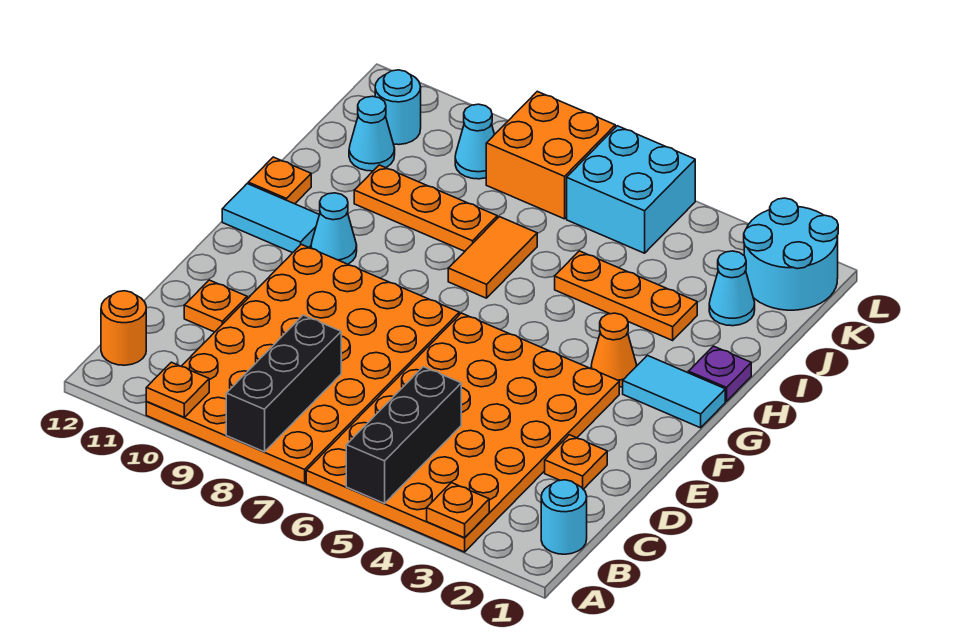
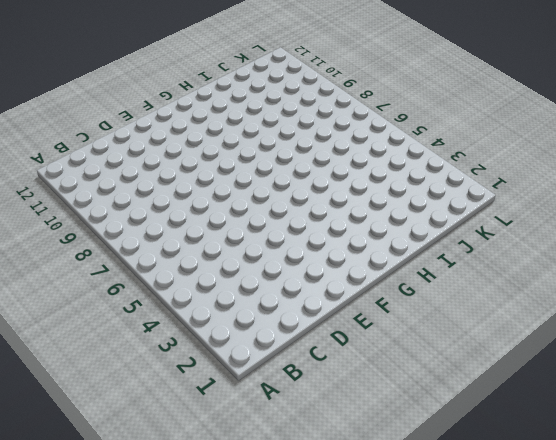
none -> orange 4x6 plate [306,313,619,552]
none -> orange 4x6 plate [146,244,459,483]
none -> cyan 1x1 round brick [541,480,587,554]

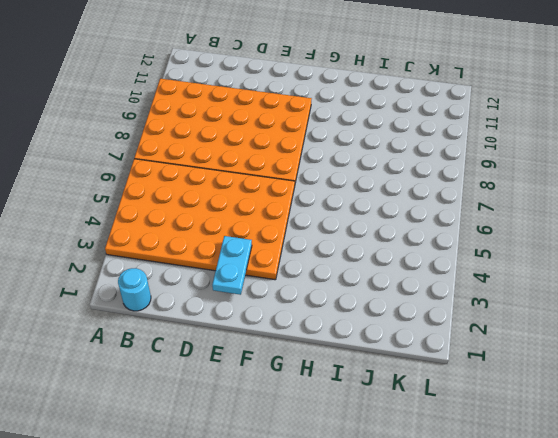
cyan 1x2 plate [212,236,252,295] -> none
none -> orange 1x1 round brick [101,291,146,365]
none -> orange 1x1 plate [545,435,607,489]
none -> orange 1x1 plate [184,280,247,332]

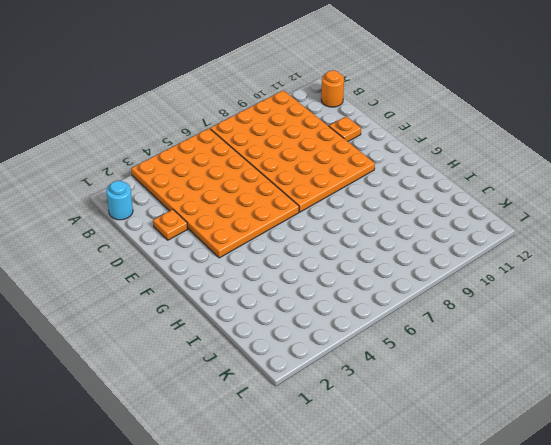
none -> cyan 1x2 tile [623,355,725,428]
none -> orange 1x1 cone [591,313,637,387]
none -> cyan 1x1 cone [311,193,357,264]

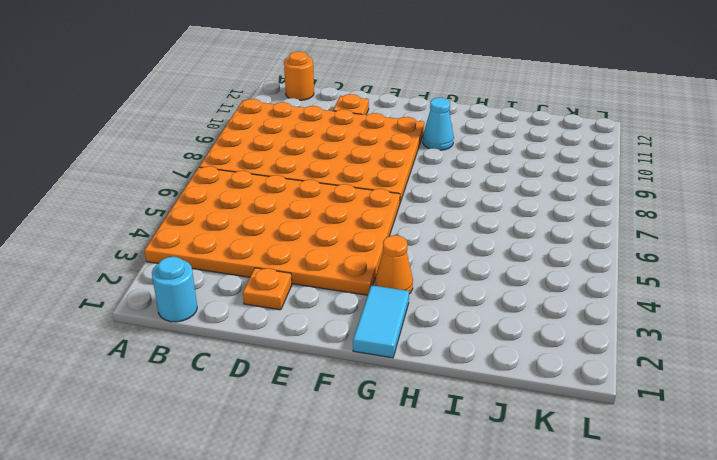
none -> cyan 1x2 tile [222,184,319,253]
none -> purple 1x1 plate [689,346,751,401]
none -> orange 1x2 tile [448,217,537,298]

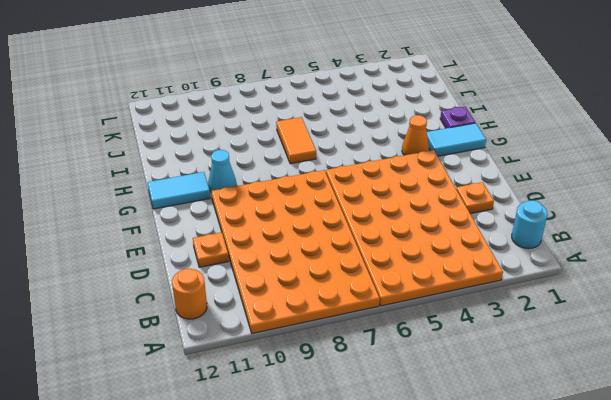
none -> orange 1x1 plate [248,157,311,204]
none -> orange 1x3 plate [555,251,697,340]
none -> orange 1x3 plate [354,165,497,251]

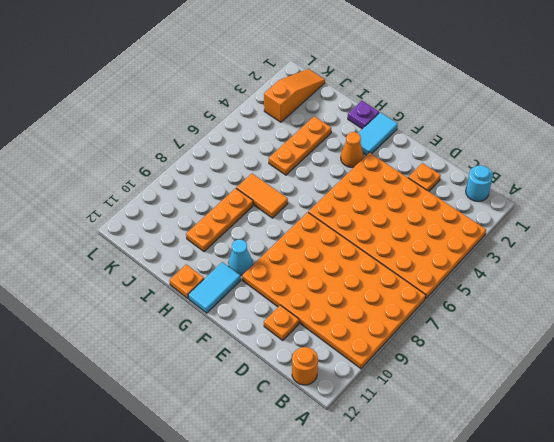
orange 1x3 slope [264,69,325,122] -> cyan 2x2 round brick [744,198,838,310]
none -> cyan 1x1 cone [709,251,755,326]
none -> cyan 1x1 cone [349,96,395,171]
none -> cyan 2x2 brick [567,126,695,253]

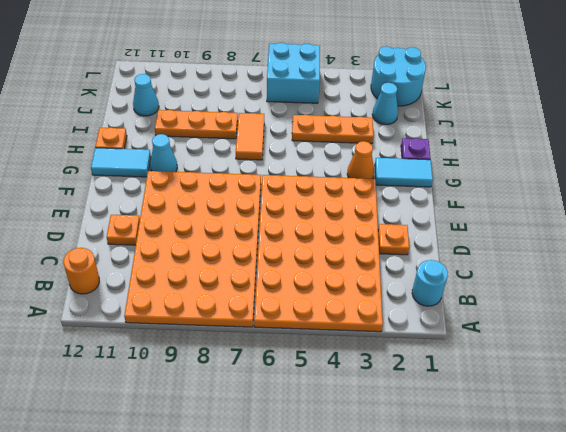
none -> orange 2x2 brick [486,91,615,219]
none -> cyan 1x1 cone [455,104,495,179]
none -> cyan 1x1 round brick [375,70,421,145]

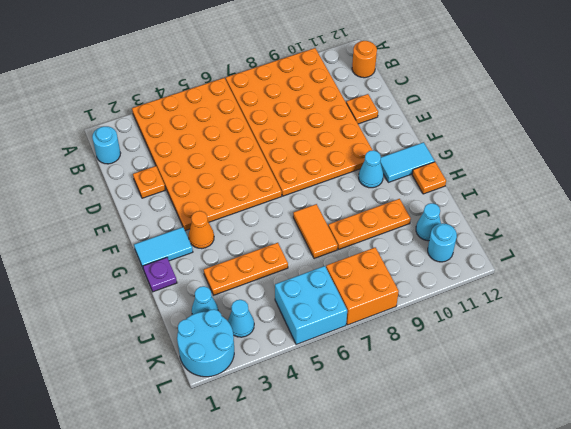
cyan 1x1 cone [228,300,254,337] -> cyan 1x1 cone moved to [455,104,495,179]
none -> orange 1x1 plate [427,483,489,538]
none -> black 1x3 brick [346,367,461,503]
none -> black 1x3 brick [226,315,341,452]

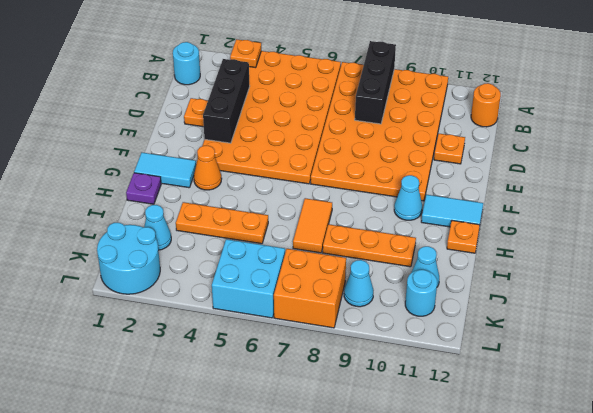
black 1x3 brick [203,59,250,143] -> black 1x3 brick moved to [346,367,461,503]
none -> orange 1x1 plate [146,362,209,417]

